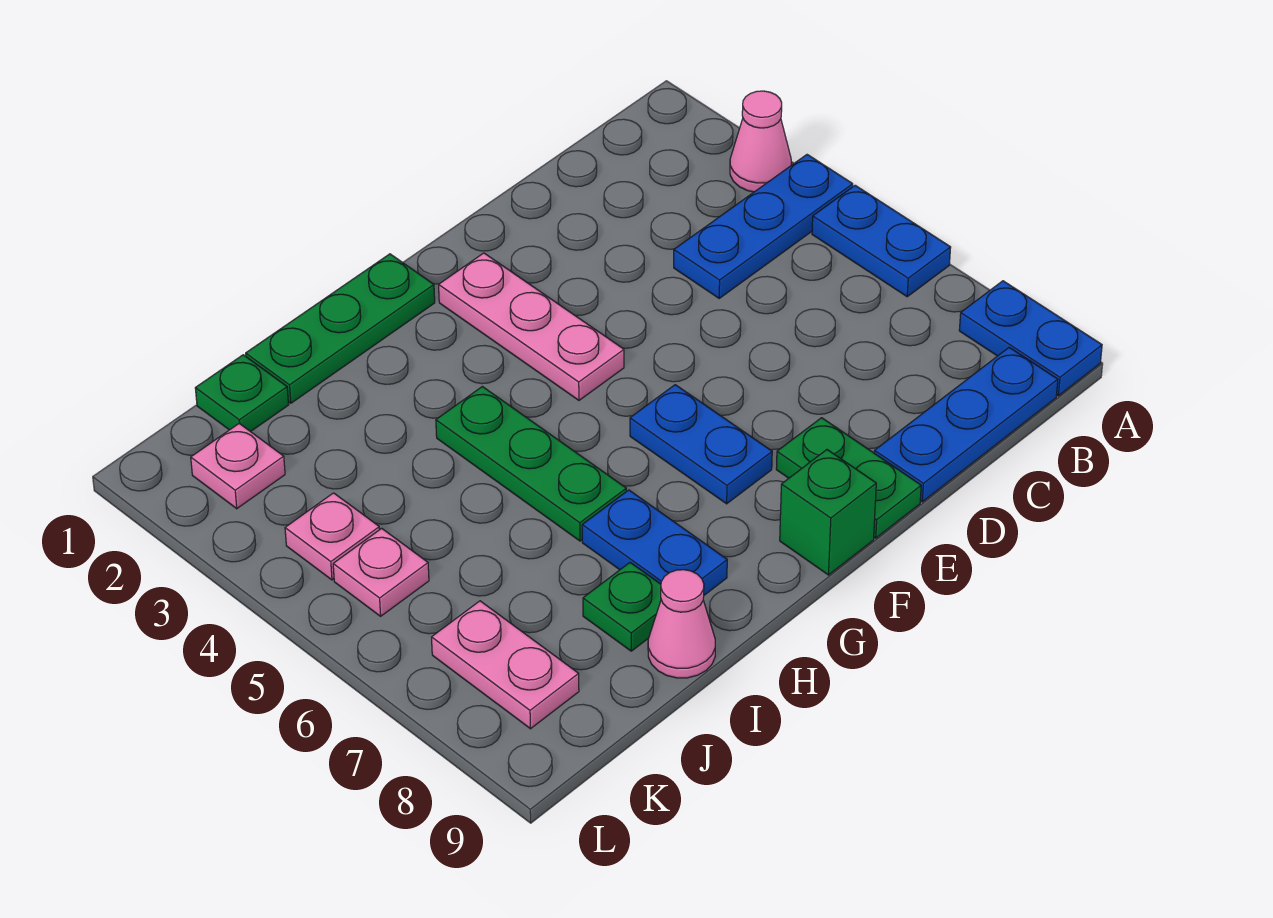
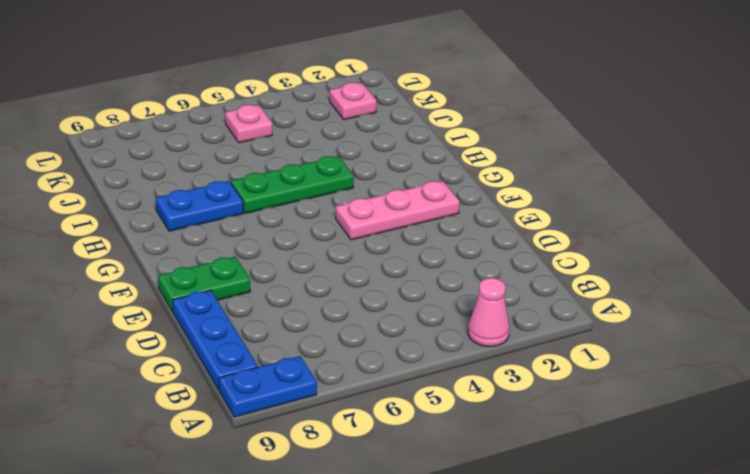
none -> blue 1x3 plate [674,155,853,298]
none -> blue 1x2 plate [812,185,951,297]
none -> blue 1x2 plate [630,385,772,504]

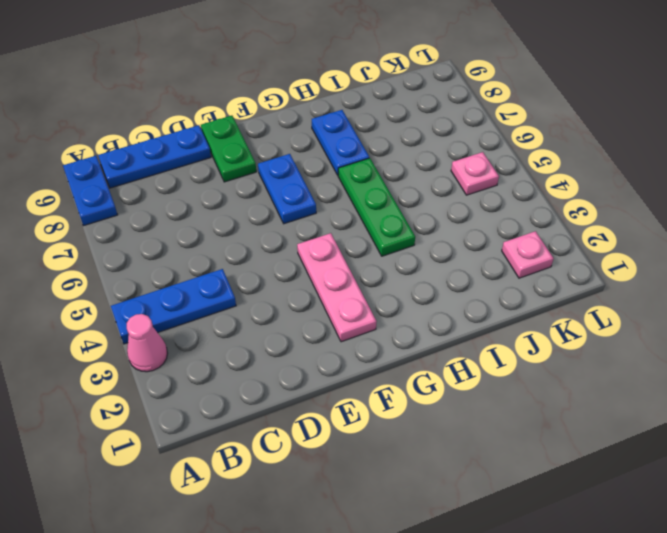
none -> blue 1x2 plate [812,185,951,297]
none -> green 1x1 brick [780,450,876,575]
none -> green 1x3 plate [246,254,435,403]

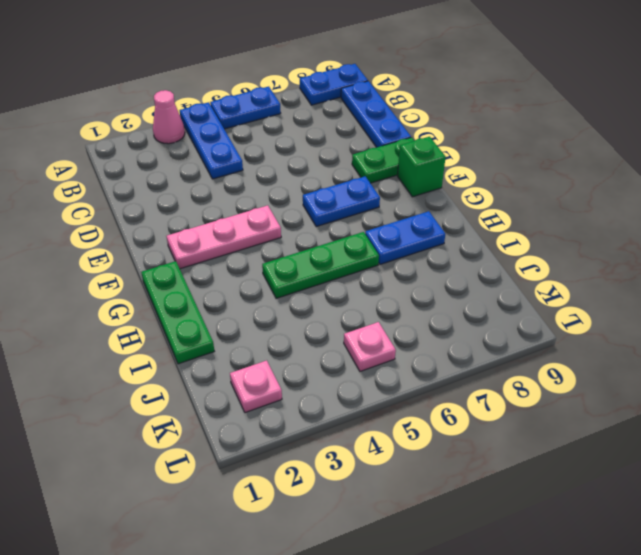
none -> green 1x1 plate [583,563,661,651]
none -> pink 1x1 cone [648,570,715,678]
none -> green 1x1 plate [195,355,289,432]

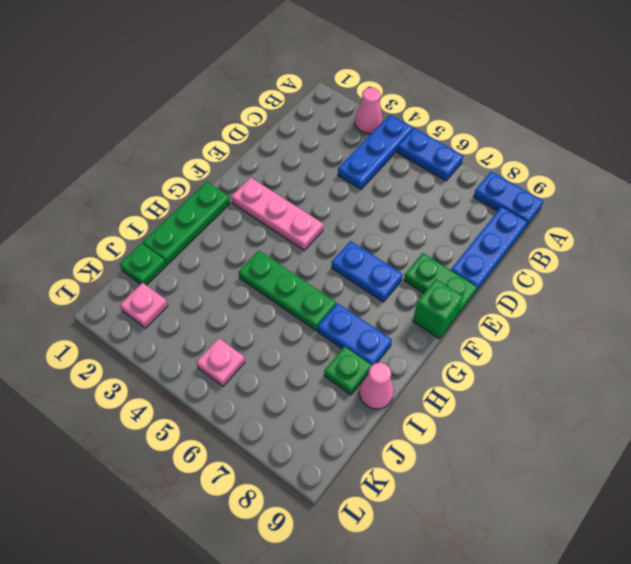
none -> pink 1x1 plate [285,493,380,580]
none -> pink 1x2 plate [432,601,579,729]

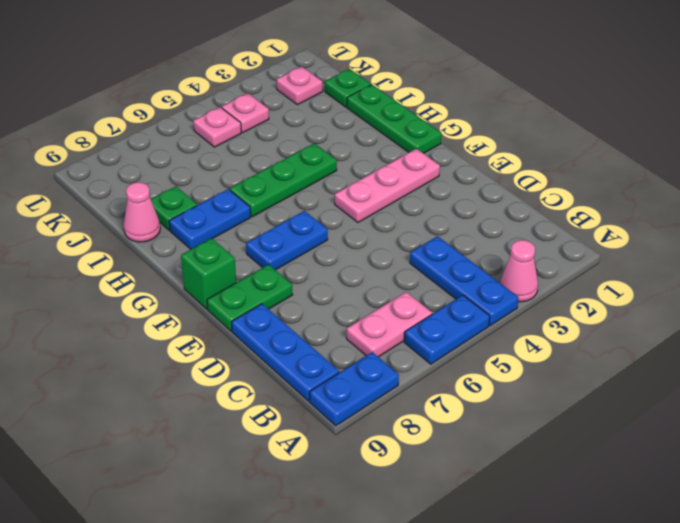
pink 1x2 plate [347,292,432,357] -> pink 1x2 plate moved to [432,601,579,729]

